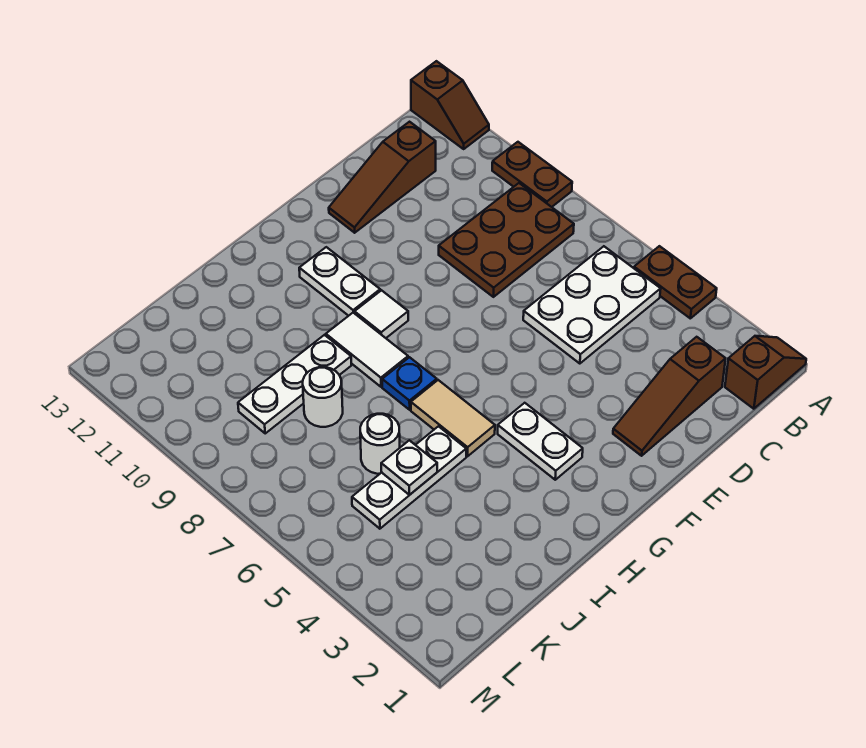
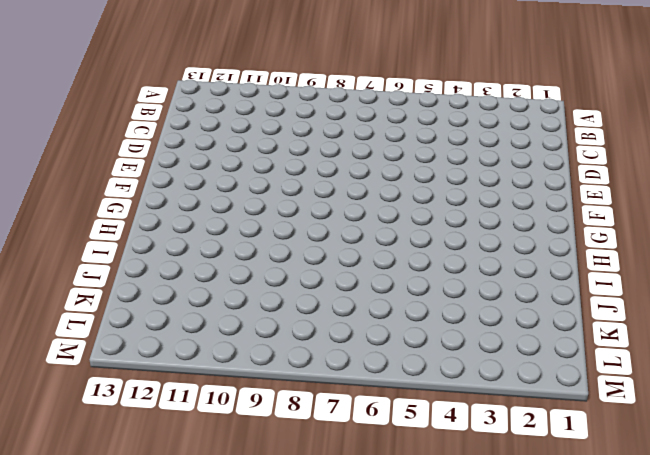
none -> brown 1x2 slope [725,336,806,409]
none -> brown 1x2 plate [634,246,717,318]
none -> brown 1x2 plate [492,142,572,207]

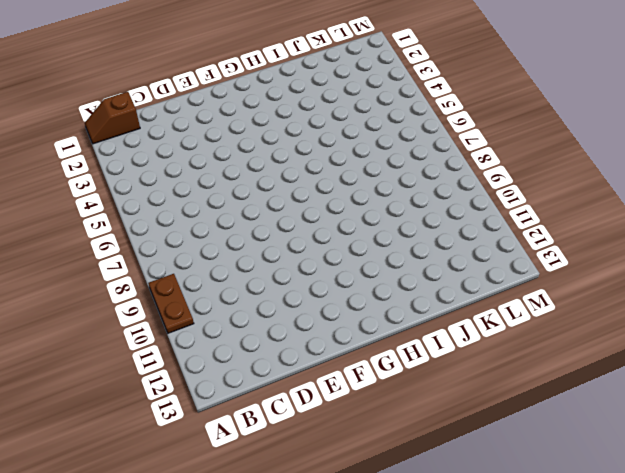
none -> brown 1x2 plate [634,246,717,318]
none -> brown 1x2 slope [411,61,489,149]
none -> white 2x3 plate [523,246,661,364]

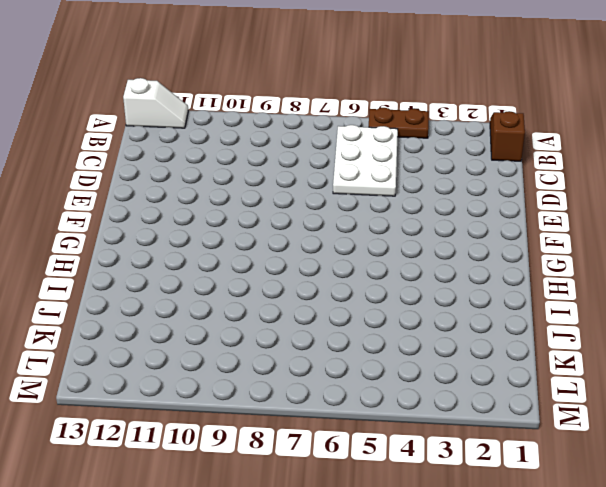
white 1x2 slope [123,78,188,128] -> brown 1x2 slope [411,61,489,149]
none -> brown 1x2 plate [492,142,572,207]
none -> brown 2x3 plate [439,183,574,297]
none -> brown 1x3 slope [613,337,726,456]

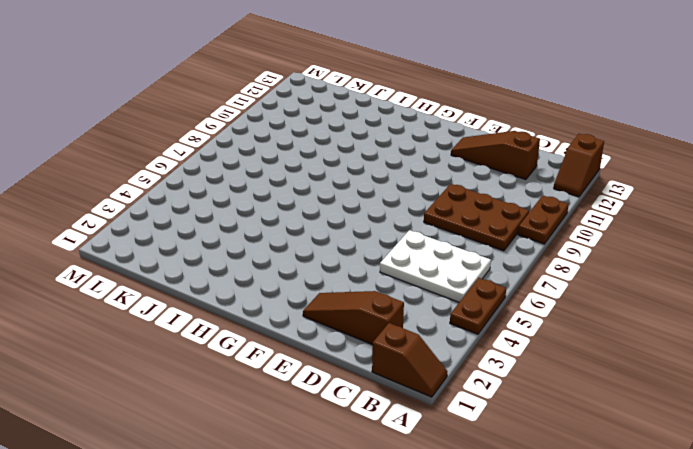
none -> white 1x2 plate [498,403,583,480]
none -> white 1x1 tile [355,290,408,338]
none -> white 1x2 plate [299,247,380,316]

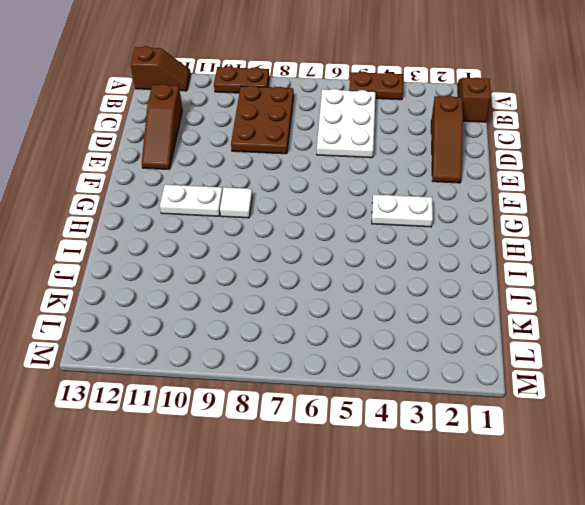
none -> tan 1x2 tile [411,380,495,456]
none -> blue 1x1 plate [382,357,437,410]
none -> white 1x2 tile [326,313,408,387]

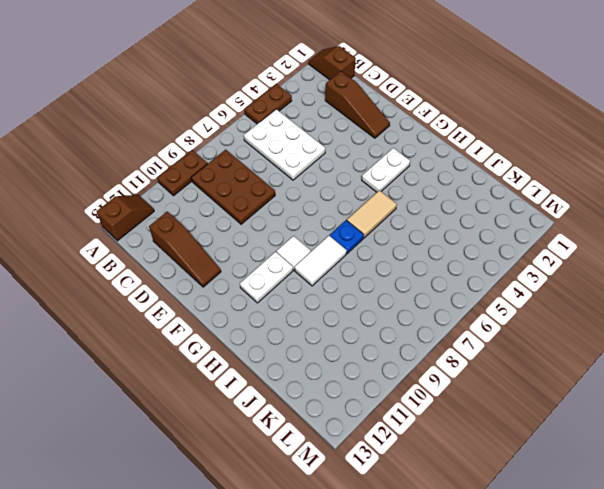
none -> white 1x3 plate [352,426,466,529]
none -> white 1x3 plate [238,335,351,433]
none -> white 1x1 round brick [360,414,400,474]

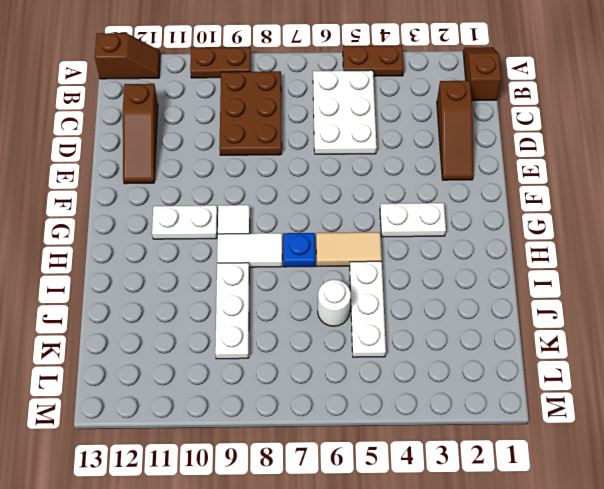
none -> white 1x1 round brick [303,367,343,427]
none -> white 1x1 plate [381,440,437,495]

